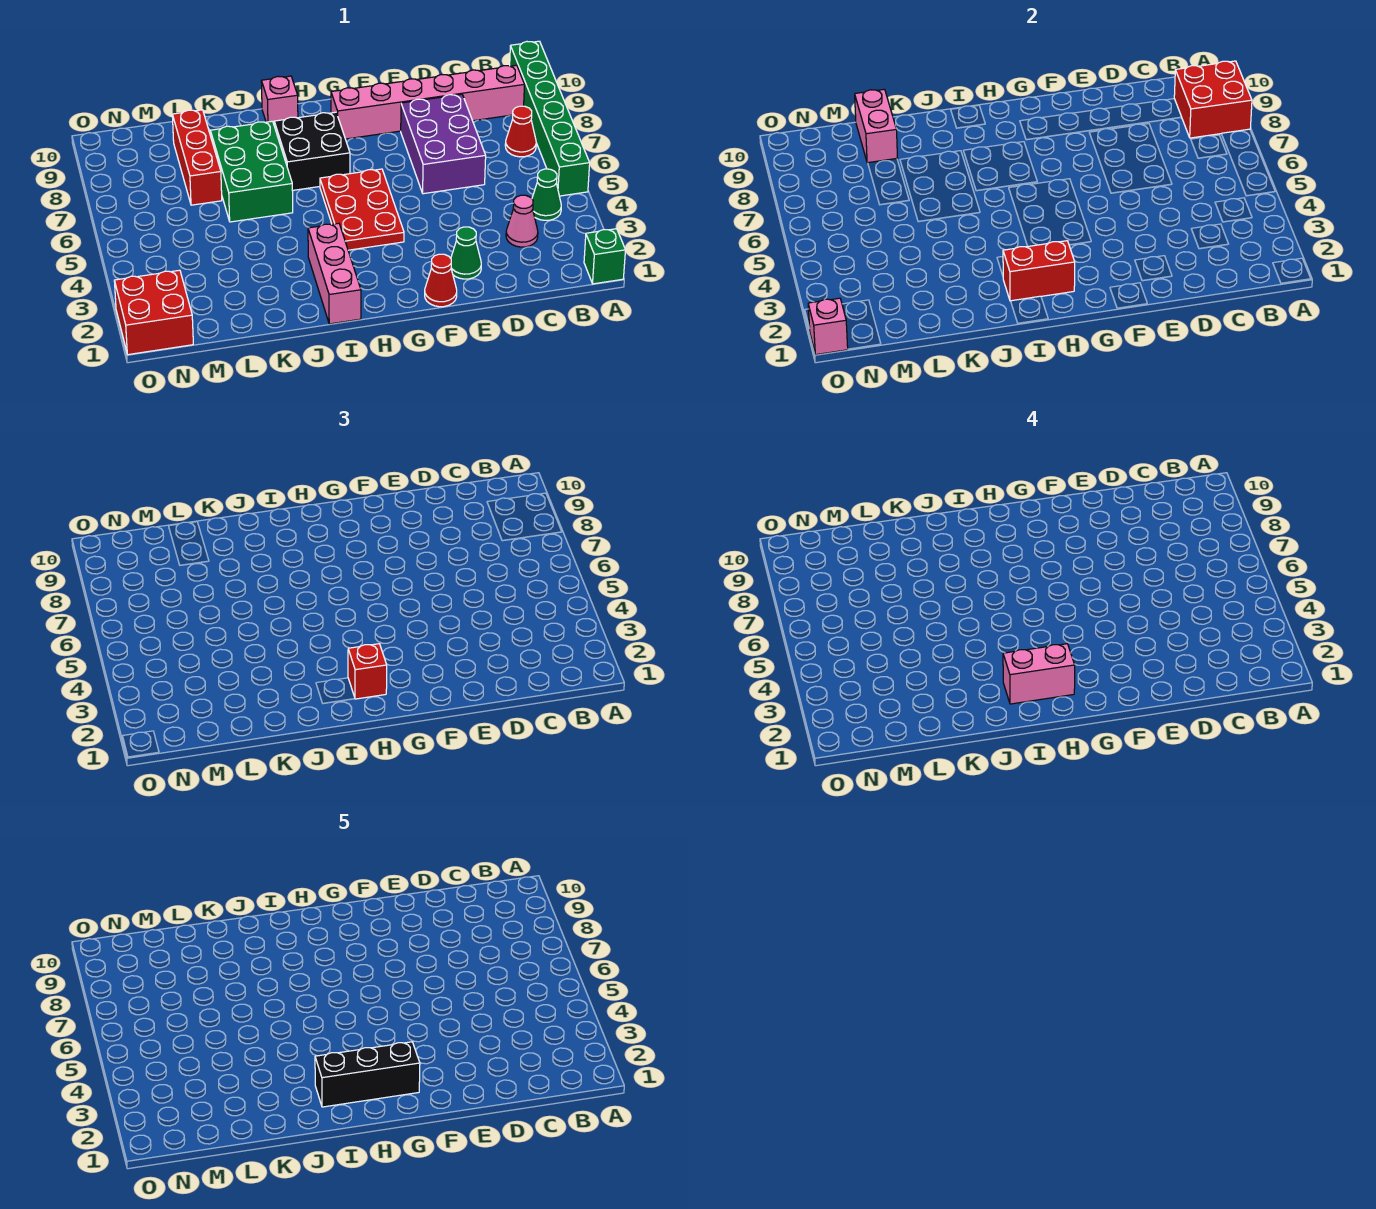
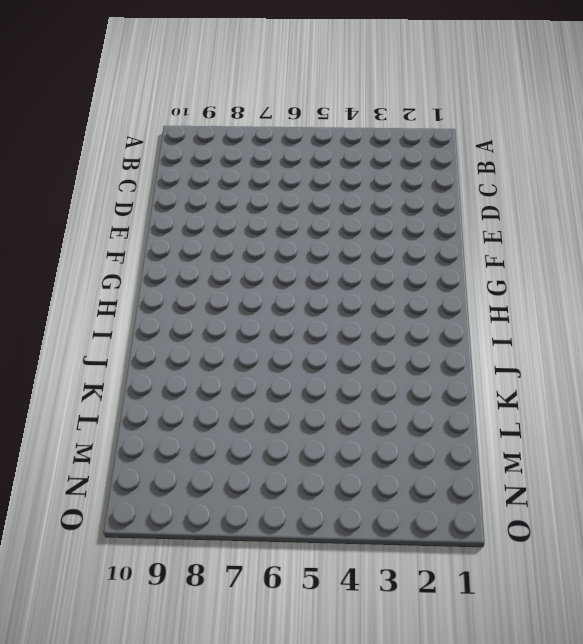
none -> green 1x1 brick [584,229,625,284]
none -> green 1x6 brick [510,41,590,196]
none -> green 1x1 cone [532,169,561,220]

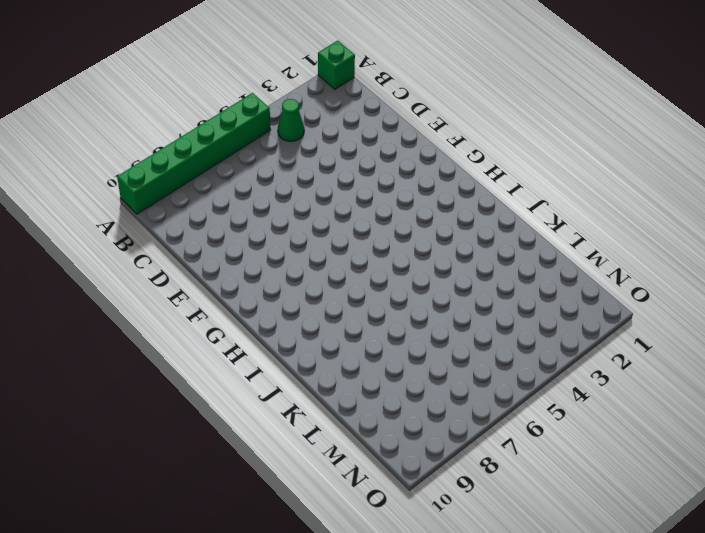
none -> red 1x1 cone [505,106,536,157]
none -> pink 1x6 brick [331,65,525,139]
none -> pink 1x1 cone [506,195,538,247]

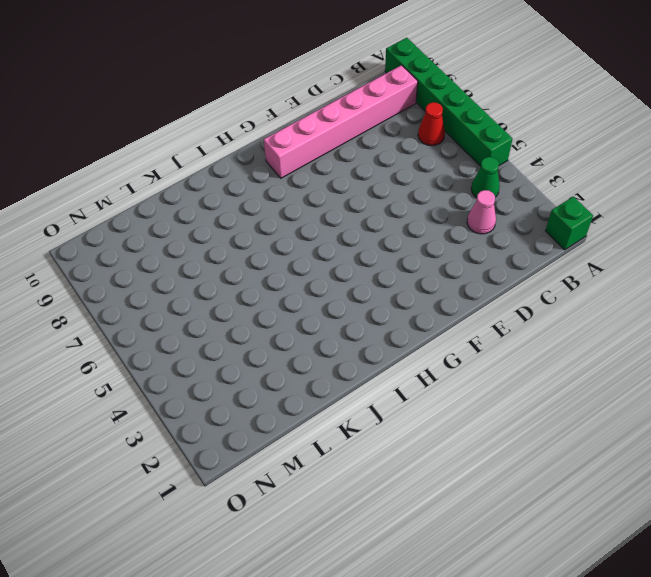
none -> purple 2x3 brick [401,94,486,194]
none -> green 1x1 cone [451,227,481,279]
none -> red 1x1 cone [425,254,457,307]

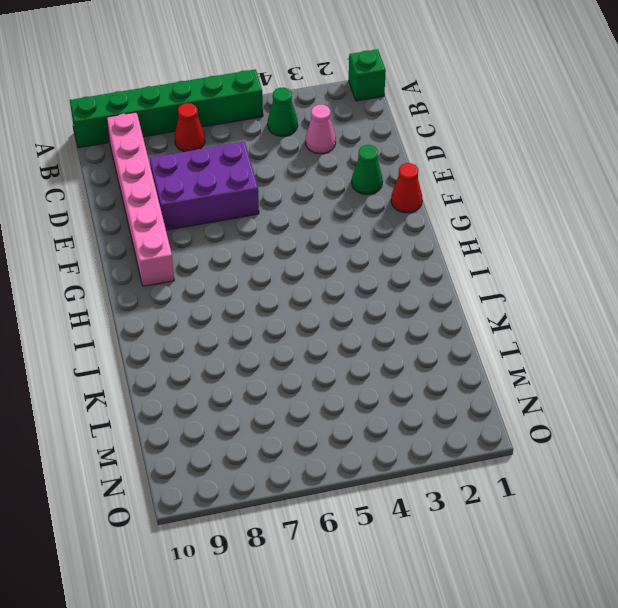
none -> red 2x3 plate [320,169,404,250]
none -> black 2x2 brick [274,112,350,190]
none -> pink 1x3 brick [308,223,361,324]

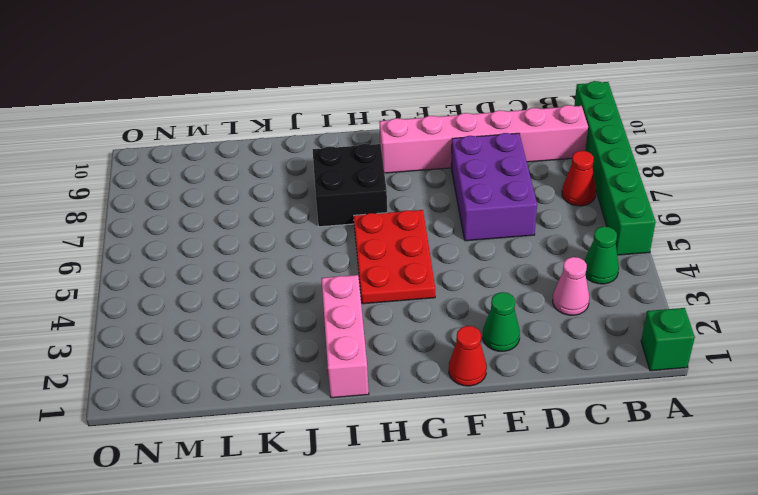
none -> pink 1x1 brick [261,76,298,124]
none -> green 2x3 brick [210,121,293,222]
none -> red 1x3 brick [172,110,222,205]

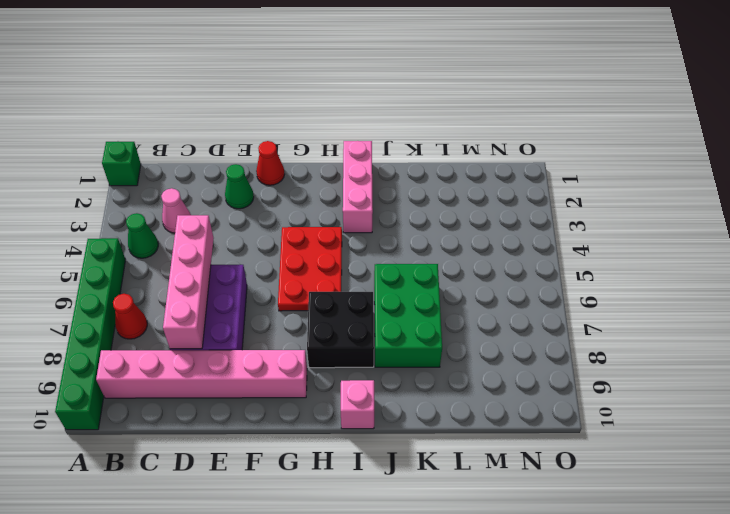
pink 1x4 brick [163,215,214,349] -> none
none -> red 1x3 brick [172,110,222,205]
none -> red 2x2 brick [114,270,193,355]
none -> red 2x2 brick [1174,61,1252,138]

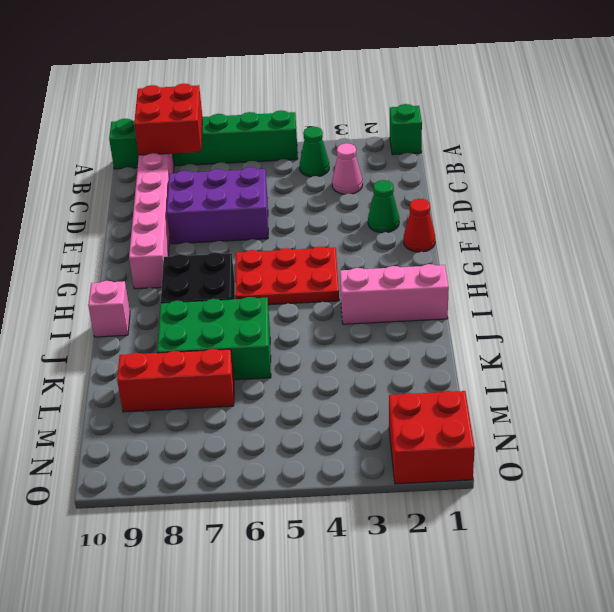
none -> red 1x1 cone [505,106,536,157]
none -> red 1x2 brick [1003,241,1075,301]
none -> pink 1x2 brick [855,89,897,163]

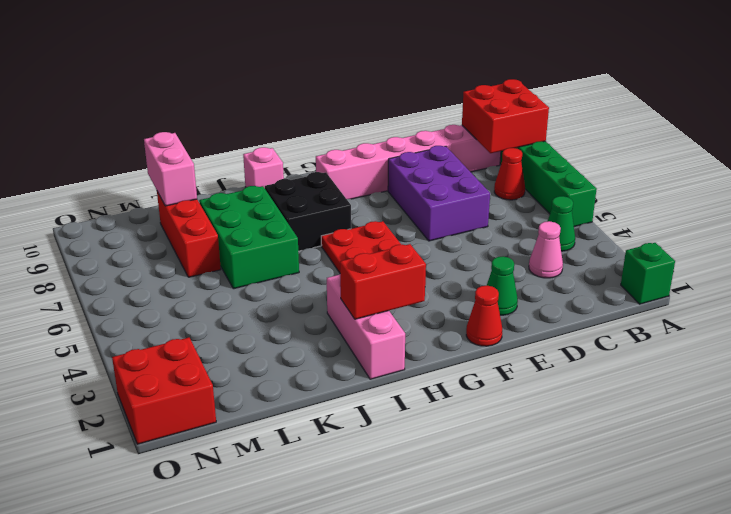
none -> pink 1x1 brick [808,298,848,355]
none -> red 1x1 brick [348,644,387,699]
none -> pink 1x2 brick [1003,644,1075,704]

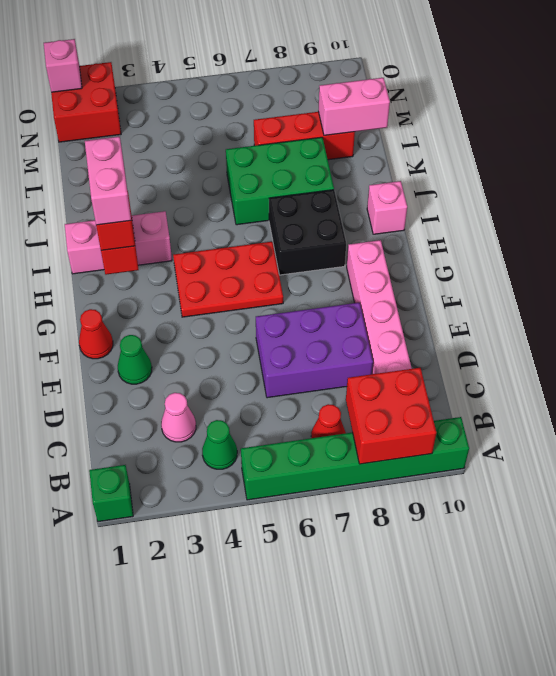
none -> black 1x3 brick [315,1042,420,1107]

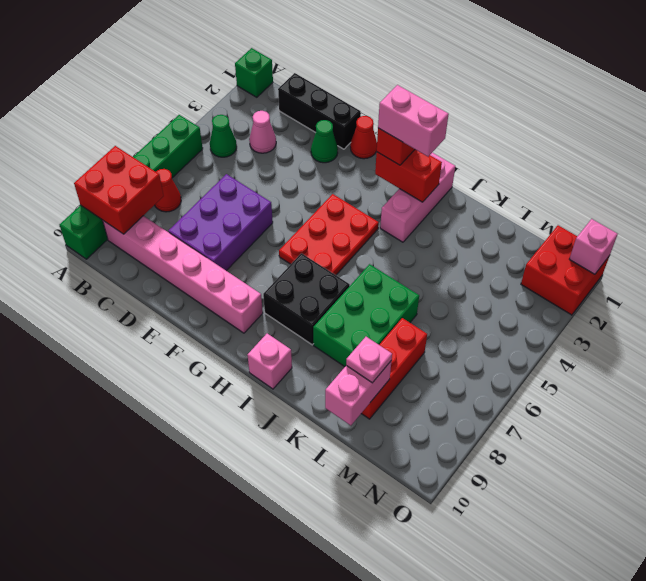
black 1x3 brick [278,73,361,149] -> black 1x3 brick moved to [315,1042,420,1107]
pink 1x1 plate [346,337,392,383] -> none

